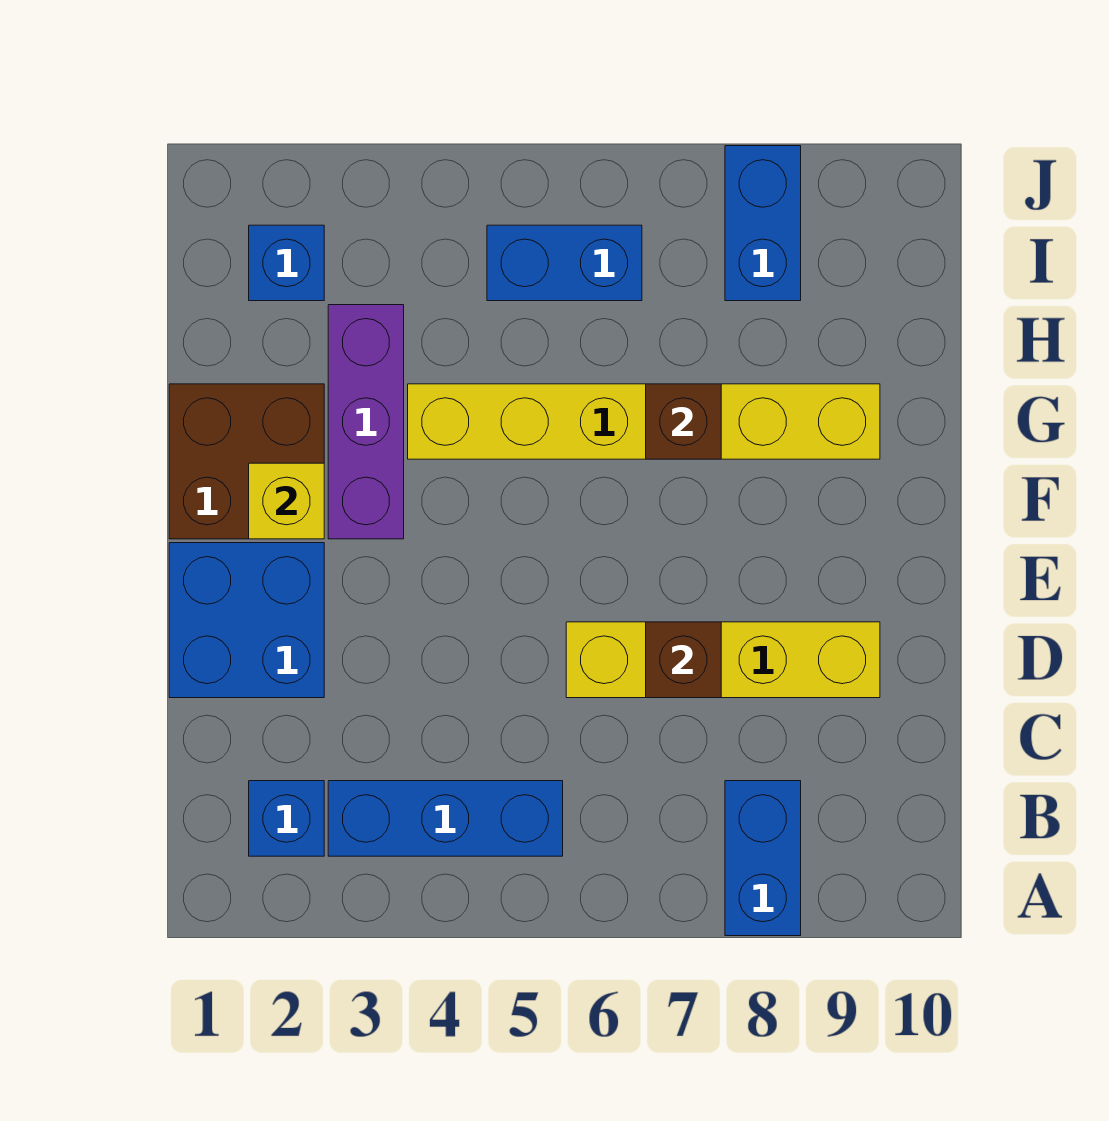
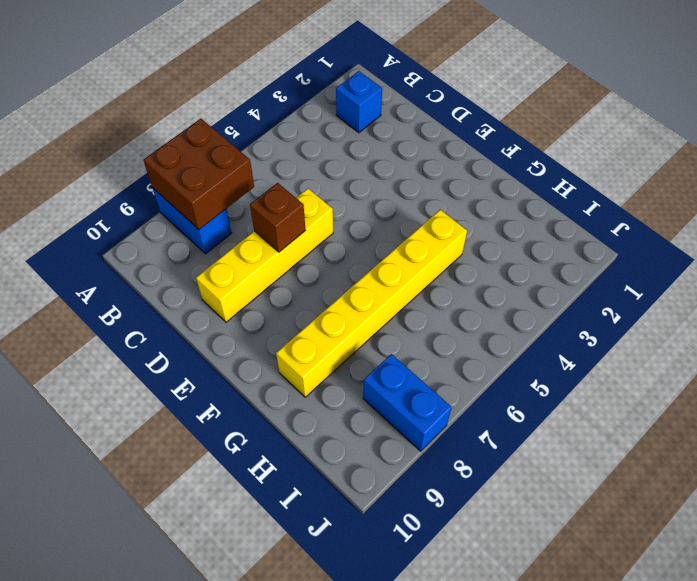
brown 2x2 brick [143,119,254,229] -> brown 2x2 brick moved to [169,384,324,539]
none -> blue 1x3 brick [328,781,563,856]
none -> blue 2x2 brick [169,543,324,698]
none -> purple 1x3 brick [328,305,404,539]

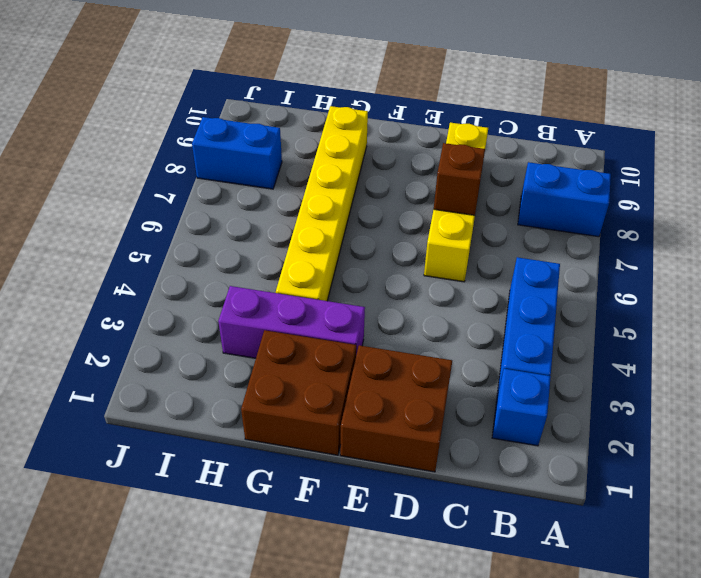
brown 2x2 brick [340,345,452,472] -> blue 2x2 brick [169,543,324,698]
none -> blue 1x1 brick [249,225,324,301]
none -> blue 1x2 brick [487,225,642,301]
none -> yellow 1x1 brick [249,463,324,539]

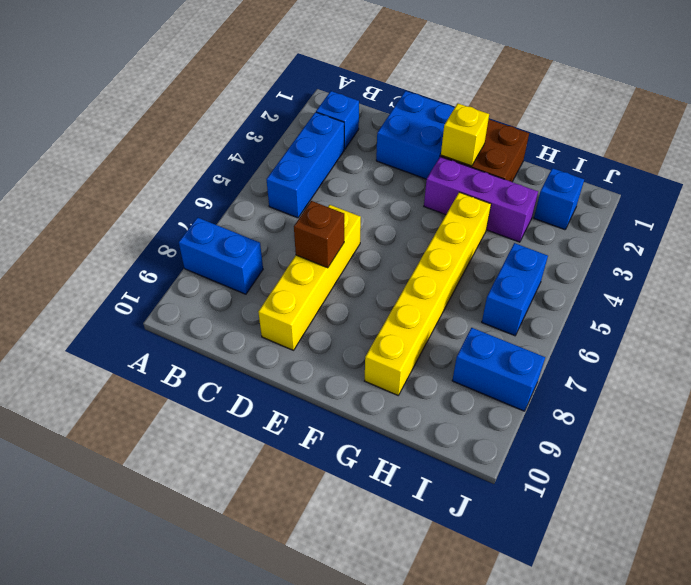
none -> brown 1x1 brick [646,384,721,459]

